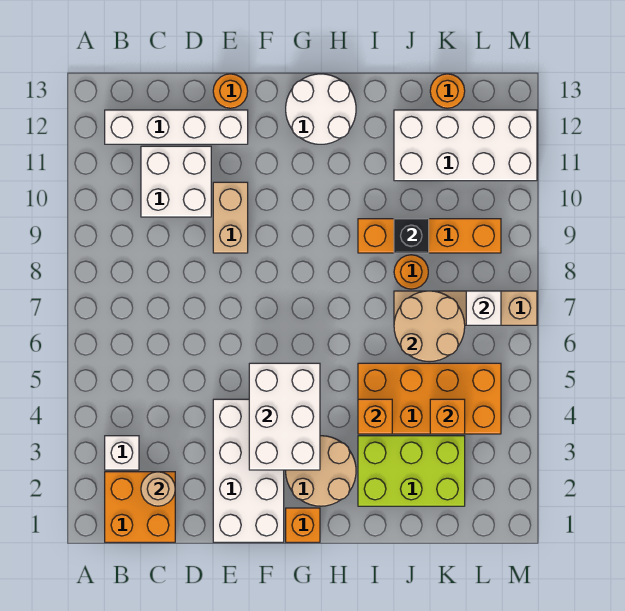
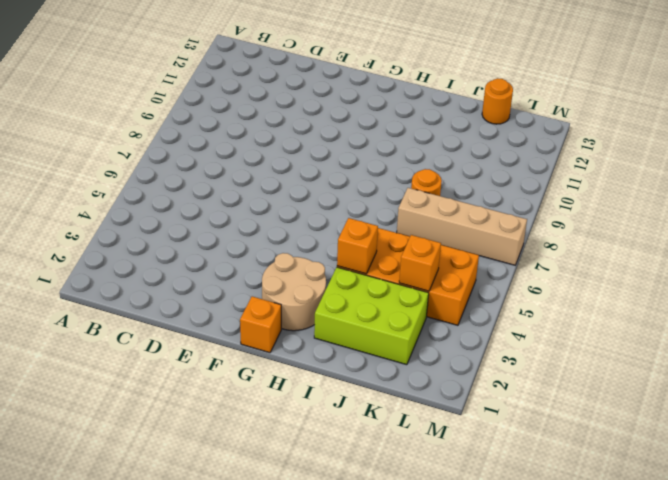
none -> orange 2x2 brick [105,472,175,542]
none -> white 1x1 brick [105,436,139,470]
none -> white 1x4 brick [105,110,248,144]

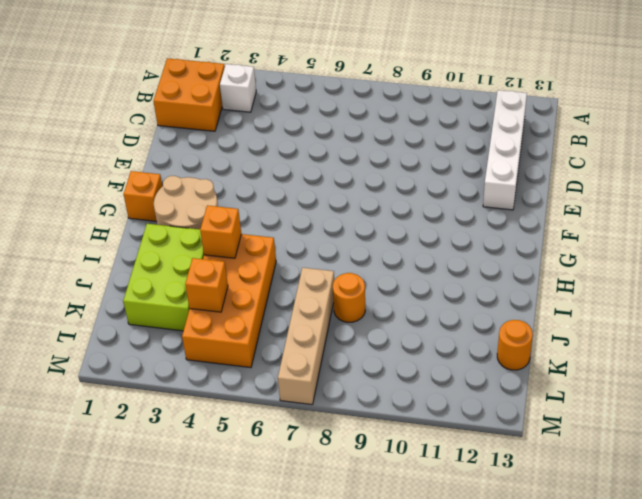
none -> white 2x2 brick [141,146,211,217]
none -> white 2x4 brick [213,399,284,542]
none -> tan 1x2 brick [213,182,248,253]

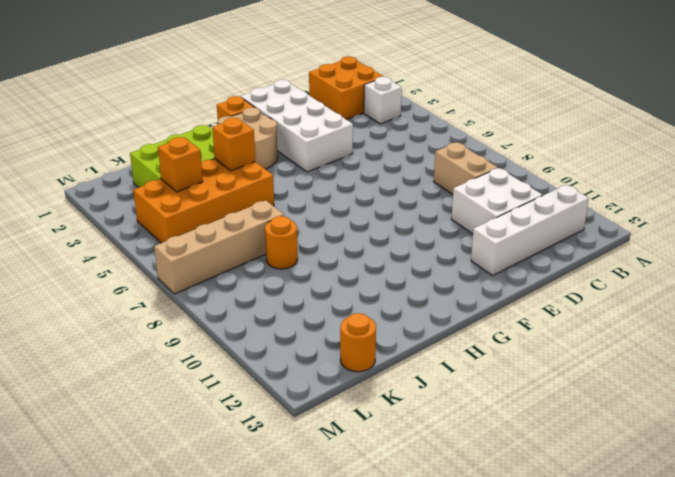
tan 1x2 brick [434,143,498,194] -> tan 1x2 brick moved to [213,182,248,253]
none -> orange 1x1 round brick [213,74,248,108]
none -> white 2x2 round brick [286,74,356,144]
none -> orange 1x4 brick [358,219,501,253]

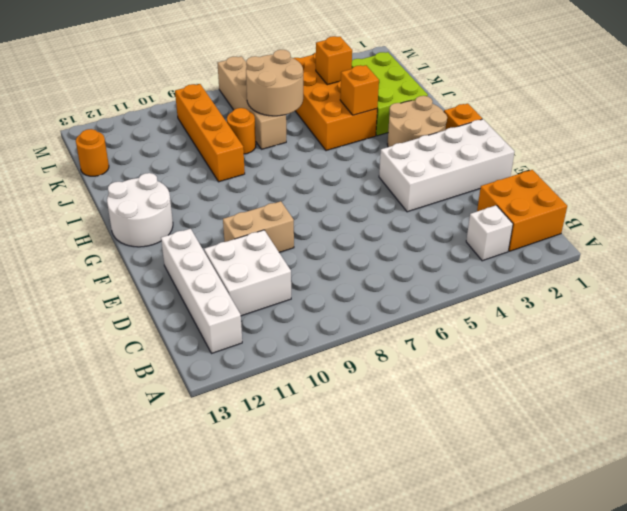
none -> orange 1x1 round brick [213,74,248,108]
none -> white 2x4 brick [394,110,537,181]
none -> tan 1x1 round brick [141,472,175,506]

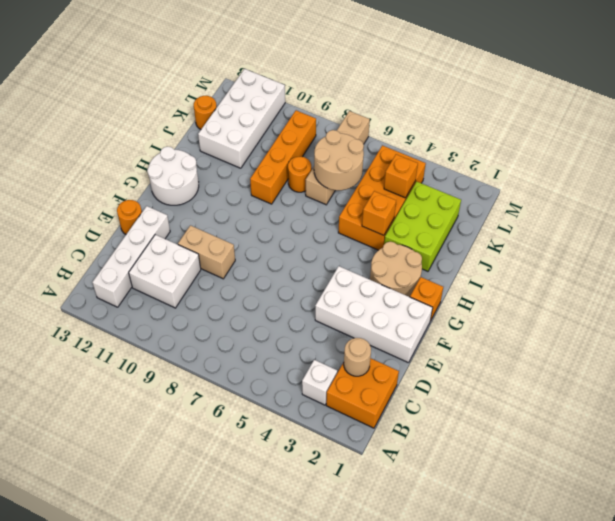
none -> white 2x3 brick [249,363,320,470]
none -> black 1x1 brick [394,219,429,253]
none -> white 1x1 brick [466,291,501,325]

